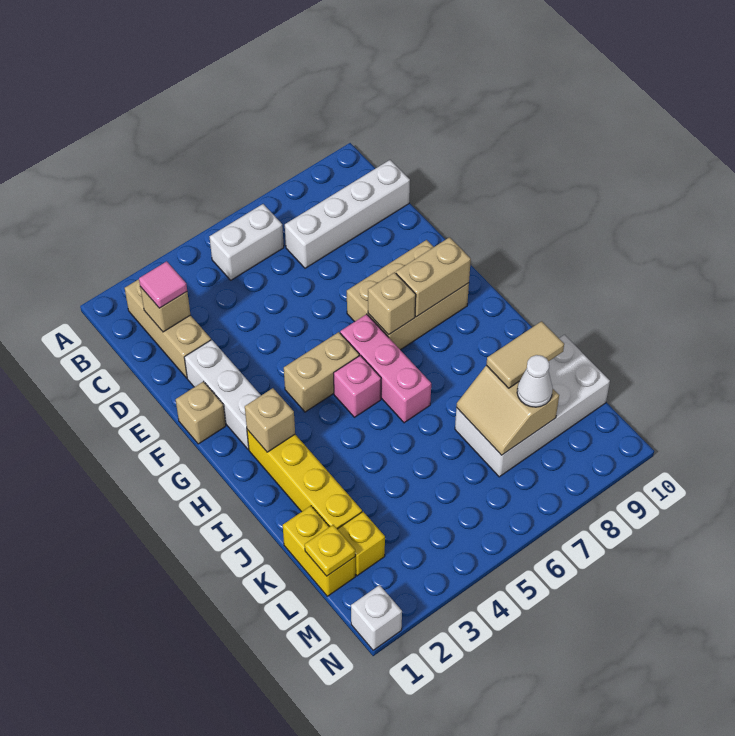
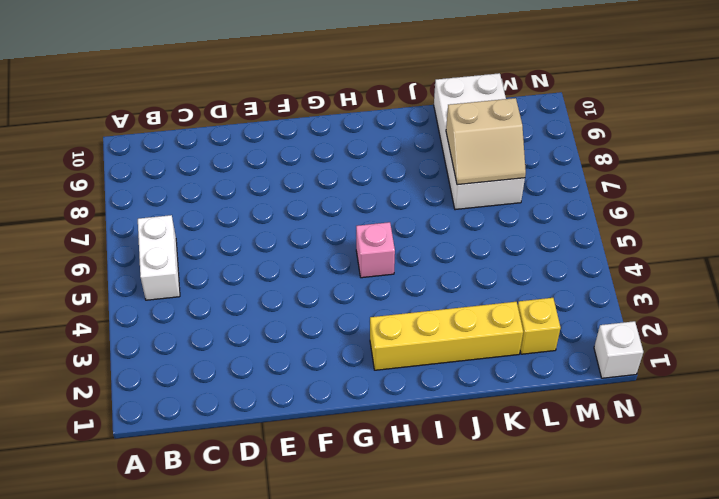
none -> tan 1x3 brick [125,279,211,378]
none -> white 1x4 brick [285,160,410,268]
none -> white 1x3 brick [184,340,261,449]

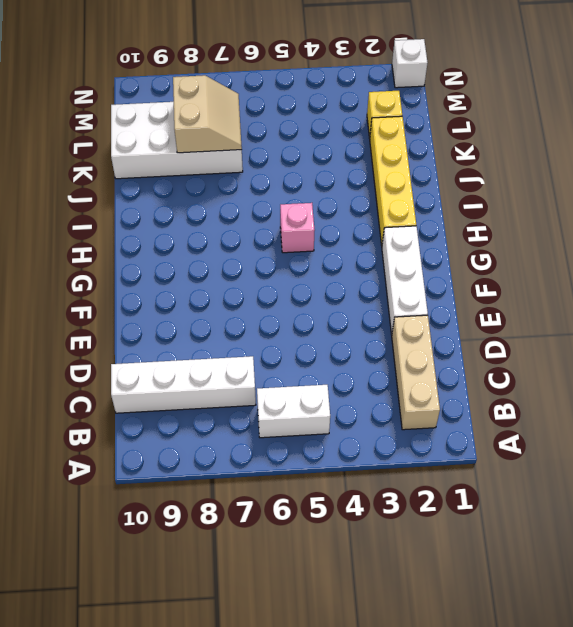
none -> tan 1x1 brick [176,382,226,444]
none -> tan 2x3 brick [347,240,469,350]
none -> tan 1x2 brick [284,332,359,412]

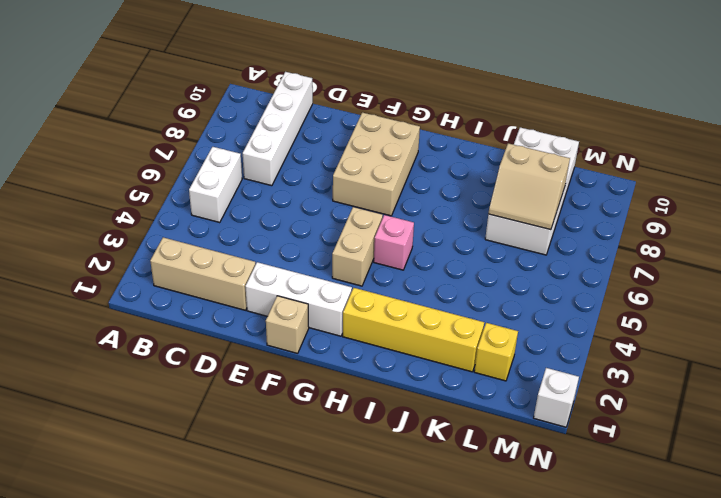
none -> pink 1x3 brick [340,314,431,423]
none -> yellow 1x2 brick [283,506,355,596]
none -> tan 1x1 brick [140,287,190,332]

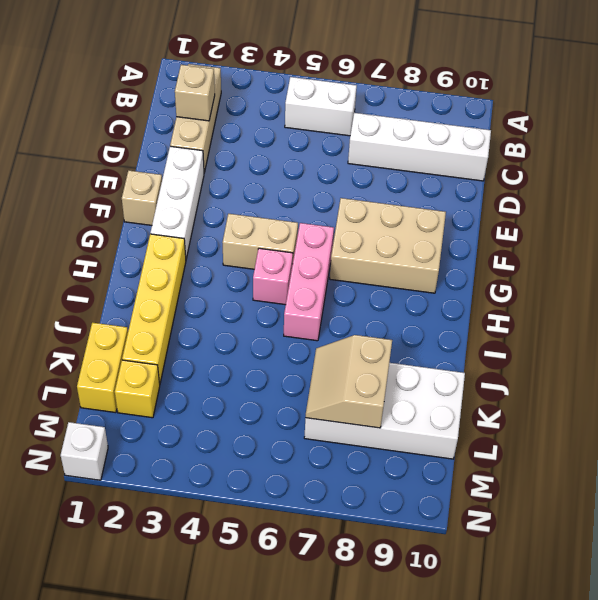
none -> tan 1x1 brick [368,272,416,335]
none -> tan 1x2 brick [396,237,471,317]
none -> tan 1x1 brick [245,388,295,452]

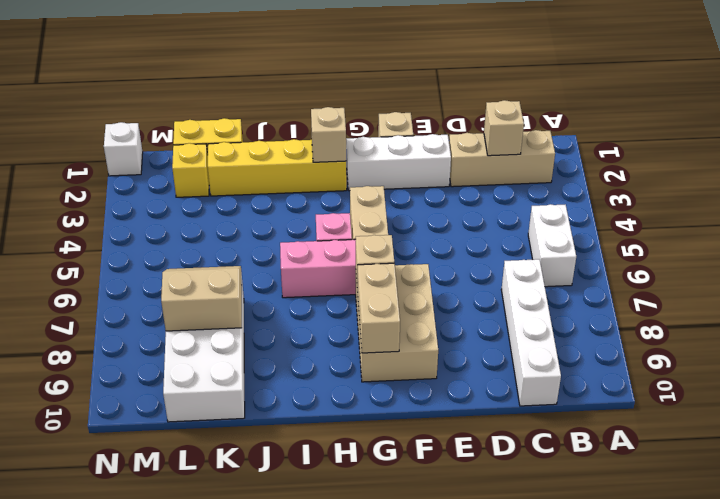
none -> yellow 1x1 plate [305,525,355,576]
none -> pink 1x1 tile [139,261,187,308]
none -> tan 1x2 tile [486,321,564,388]

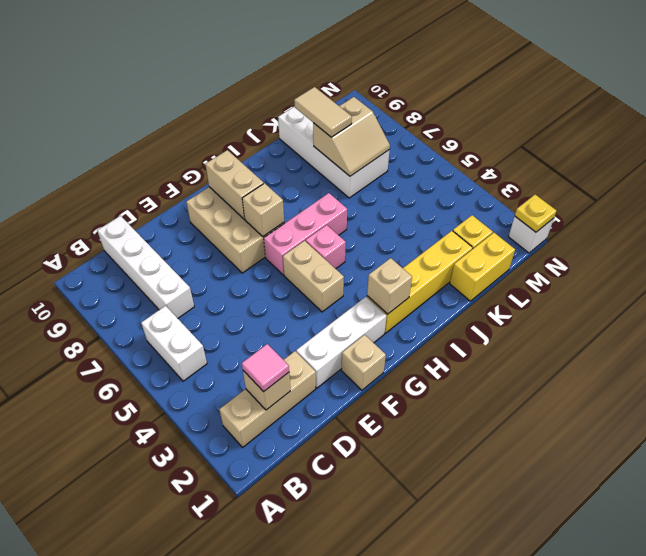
yellow 1x1 plate [515,195,557,232] -> yellow 1x1 plate moved to [305,525,355,576]
none -> white 1x1 cone [517,355,553,407]

